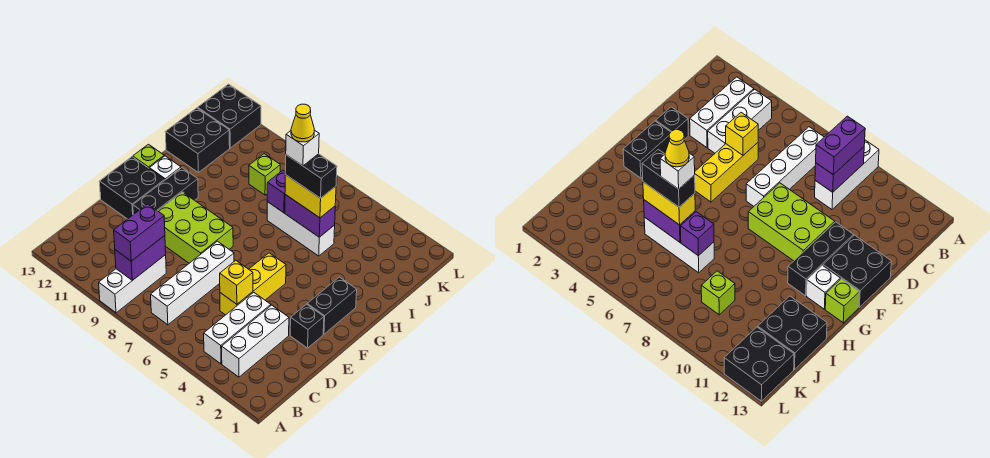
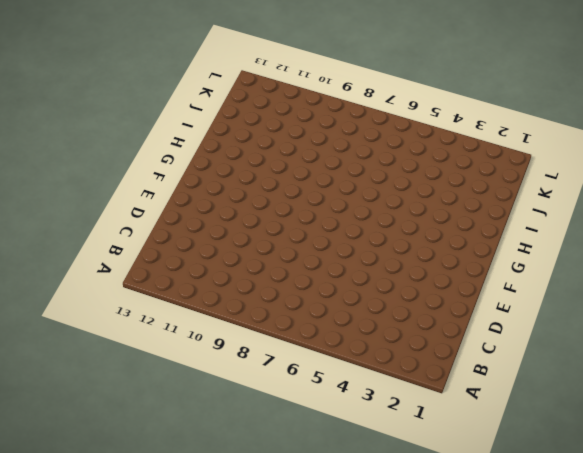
none -> white 1x3 brick [99,255,166,313]
none -> white 1x3 brick [222,305,289,377]
none -> white 1x3 brick [204,292,271,364]

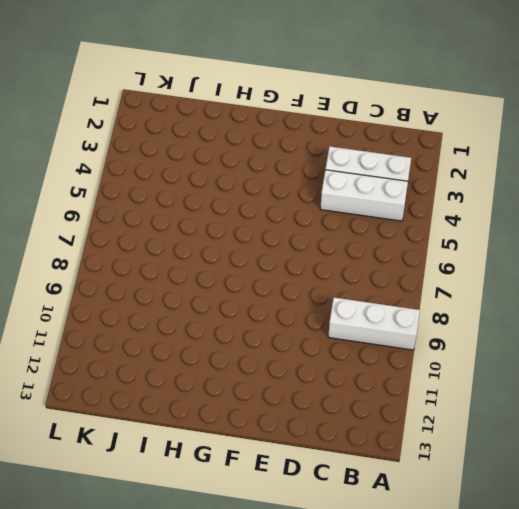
none -> white 1x4 brick [151,241,234,325]
none -> yellow 1x3 brick [220,253,286,315]
none -> black 1x1 brick [290,304,324,348]

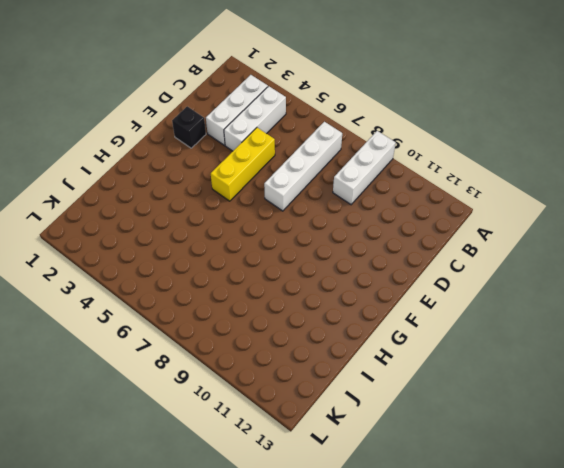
none -> lime 2x3 brick [158,192,233,263]
none -> black 1x3 brick [133,168,198,215]
none -> black 2x2 brick [99,157,165,219]

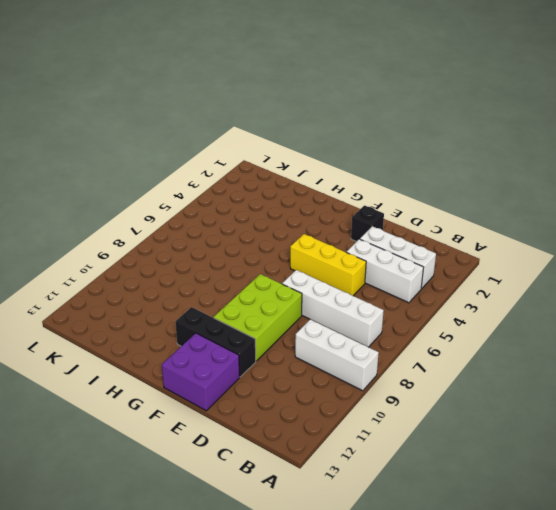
purple 2x2 brick [162,333,240,411] -> black 2x2 brick [99,157,165,219]
none -> black 1x2 brick [307,277,357,334]
none -> white 1x1 brick [149,156,181,180]
none -> lime 1x1 brick [133,144,164,168]

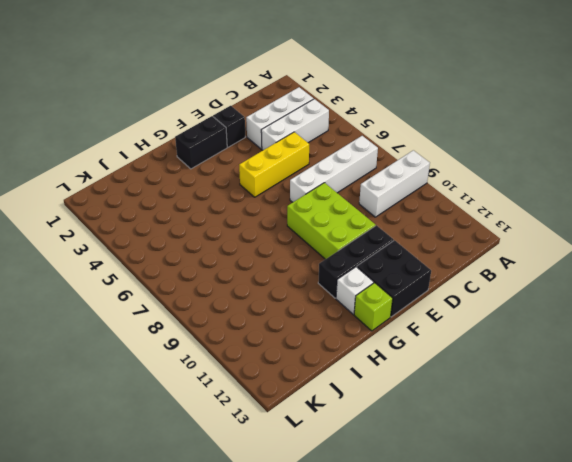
none -> white 1x3 brick [267,202,335,256]
none -> black 2x2 brick [165,108,230,172]
none -> lime 1x1 brick [249,154,280,195]

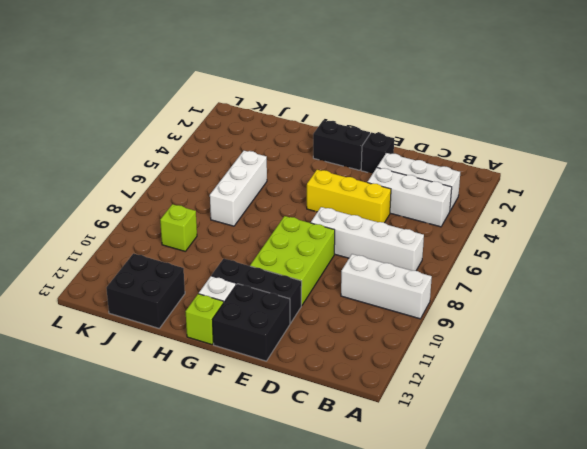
none -> black 2x2 brick [198,84,261,148]
none -> purple 1x2 brick [115,236,166,280]
none -> yellow 1x1 brick [220,260,253,304]

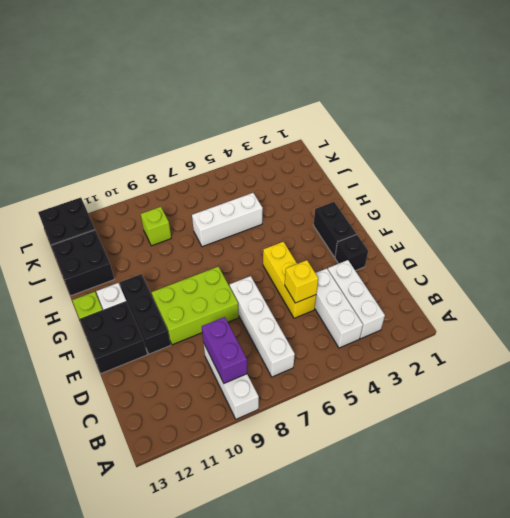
none -> purple 1x2 brick [285,194,335,237]
none -> purple 1x1 brick [267,170,286,213]
none -> purple 1x2 brick [114,204,165,261]

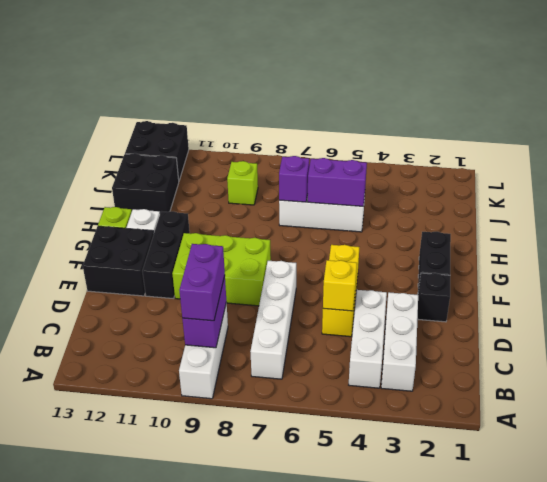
none -> yellow 1x2 brick [285,175,336,218]
none -> black 1x2 brick [285,154,337,198]
none -> white 1x1 brick [286,130,319,166]

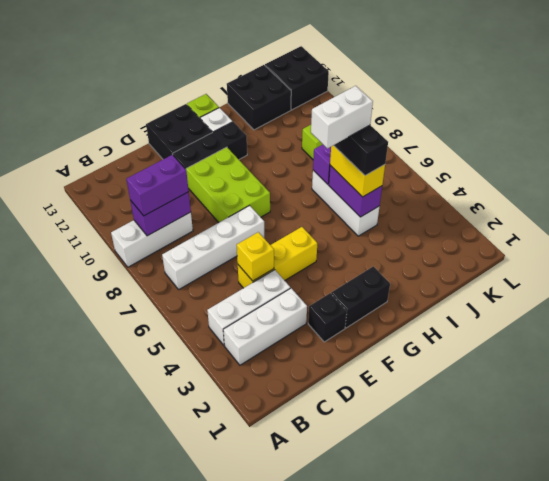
white 1x2 brick [311,86,373,148] -> white 1x1 brick [286,130,319,166]
none -> yellow 1x1 cone [291,104,314,142]

